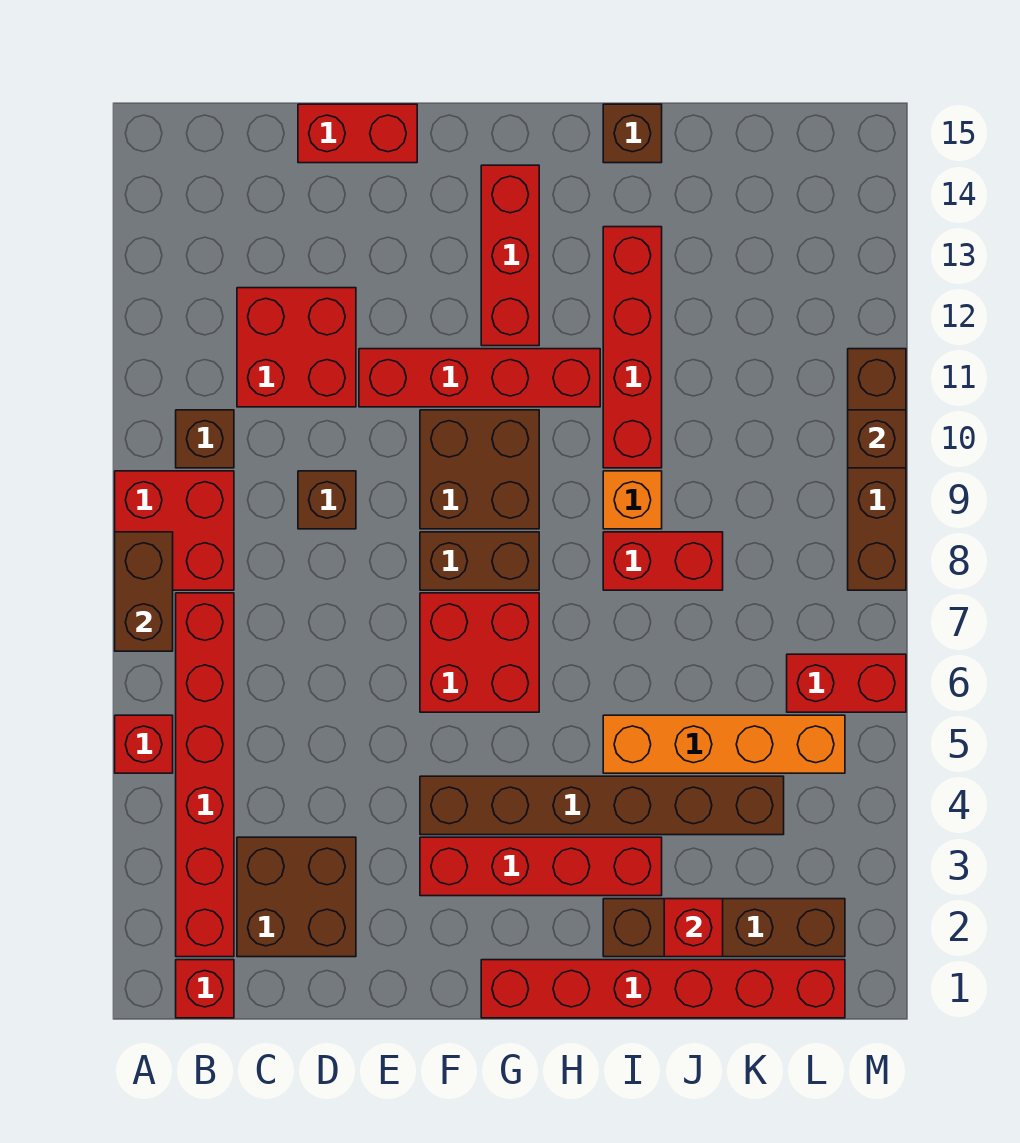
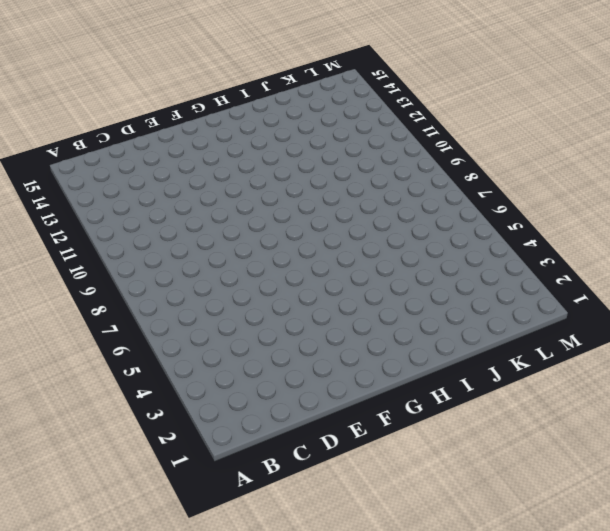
none -> red 1x1 brick [115,715,173,773]
none -> red 2x2 brick [115,471,234,590]
none -> red 1x1 brick [176,960,234,1018]

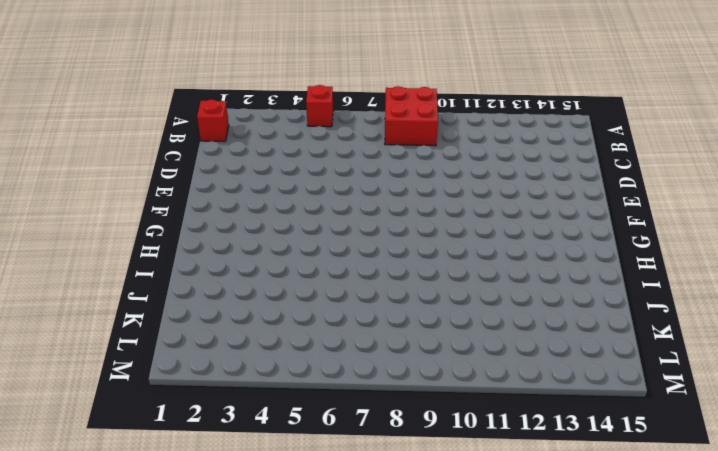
none -> red 1x6 brick [176,593,234,957]
none -> brown 1x1 brick [176,410,234,468]
none -> brown 2x2 brick [237,837,356,957]

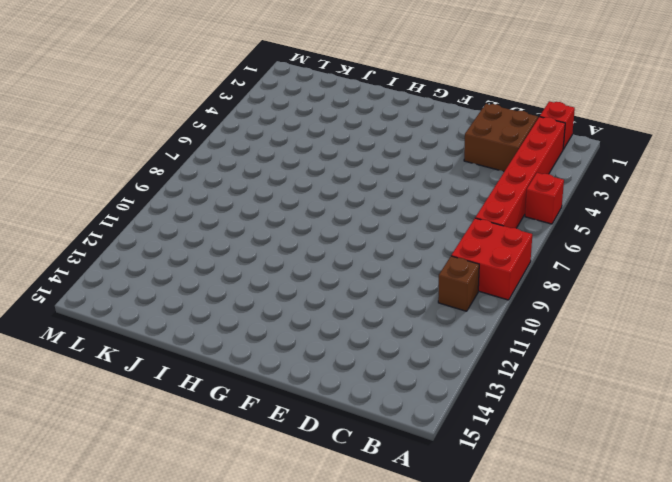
none -> red 2x2 brick [237,288,356,407]
none -> brown 1x1 brick [298,471,356,529]
none -> red 1x2 brick [298,104,417,163]

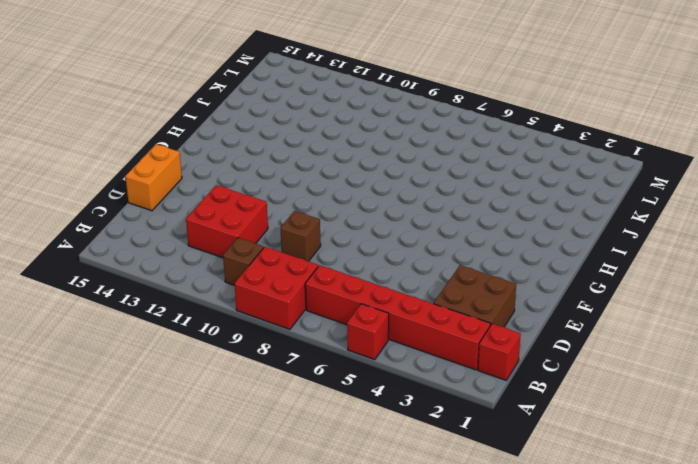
orange 1x2 brick [125,144,182,211] -> red 1x2 brick [298,104,417,163]
none -> red 1x4 brick [359,349,600,407]
none -> red 1x4 brick [420,837,662,896]
none -> brown 1x6 brick [420,776,784,835]

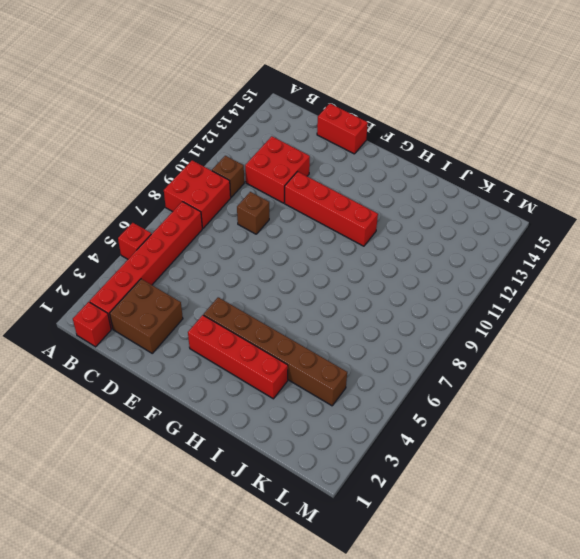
none -> red 2x2 brick [420,593,539,712]
none -> brown 1x2 brick [420,532,539,590]
none -> brown 2x2 brick [420,410,539,529]

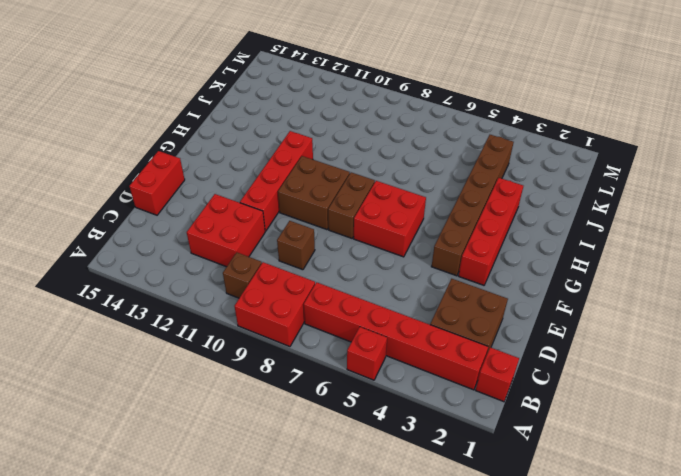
none -> red 1x6 brick [481,960,845,1018]
none -> red 1x3 brick [481,165,539,346]
none -> brown 1x4 brick [603,899,845,957]

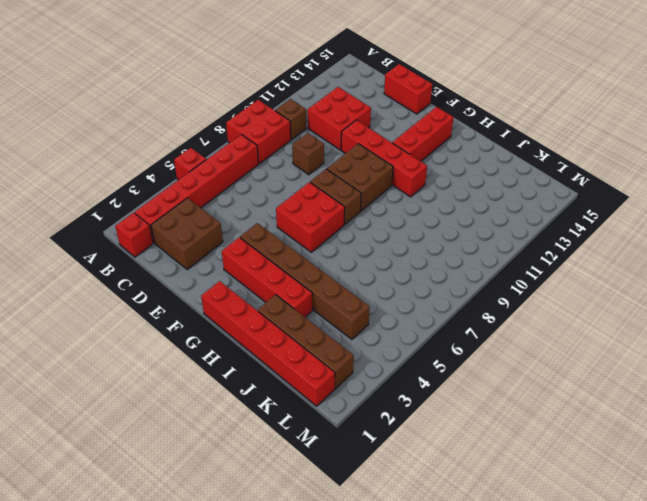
none -> orange 1x4 brick [603,715,845,773]
none -> red 1x2 brick [603,532,723,590]
none -> orange 1x1 brick [603,471,662,529]

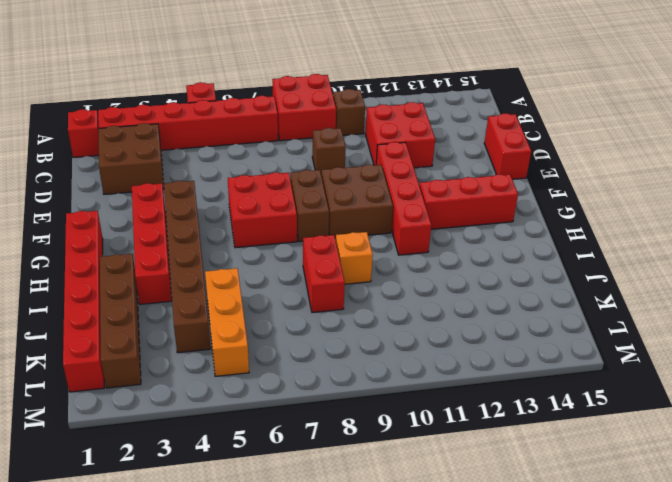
orange 1x3 brick [205,268,249,376] -> orange 1x4 brick [603,715,845,773]
none -> red 1x4 brick [603,227,662,468]
none -> brown 1x1 brick [603,104,662,163]
none -> red 1x2 brick [787,654,906,712]

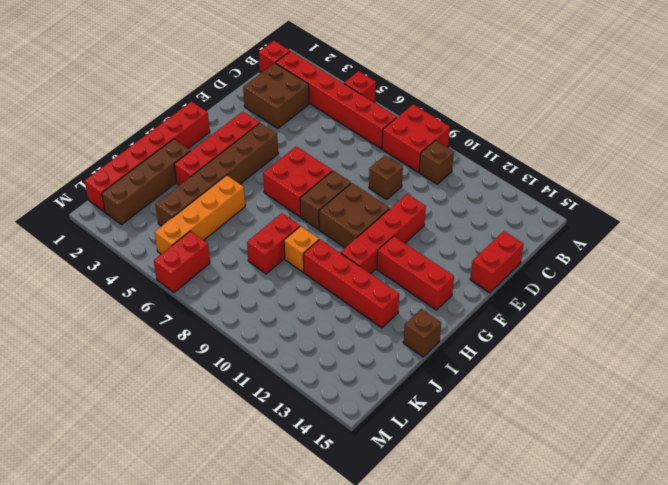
none -> red 2x2 brick [237,288,356,407]
none -> brown 1x4 brick [848,349,906,590]
none -> brown 1x2 brick [115,532,173,651]

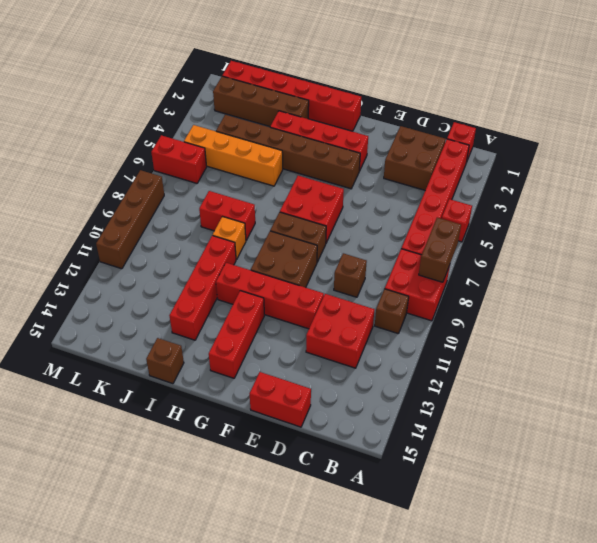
none -> red 1x1 brick [664,899,723,957]
none -> brown 1x1 brick [848,410,906,468]

